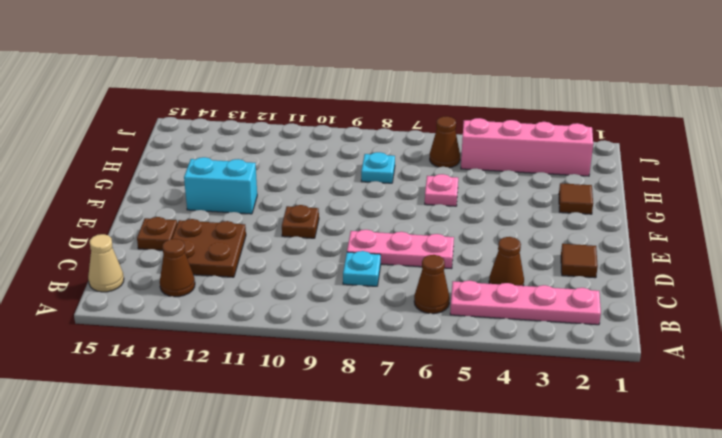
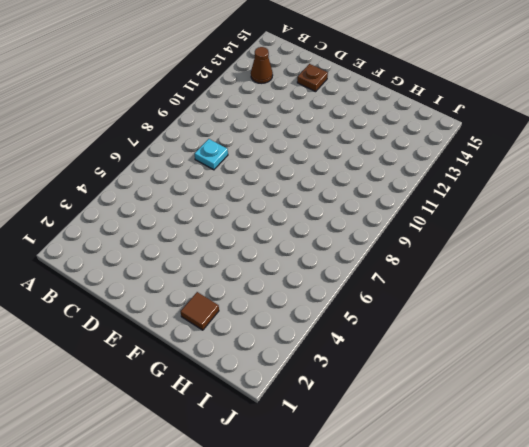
none -> pink 1x4 plate [450,281,601,325]
none -> brown 1x1 cone [414,255,450,314]
none -> tan 1x1 cone [88,234,124,292]

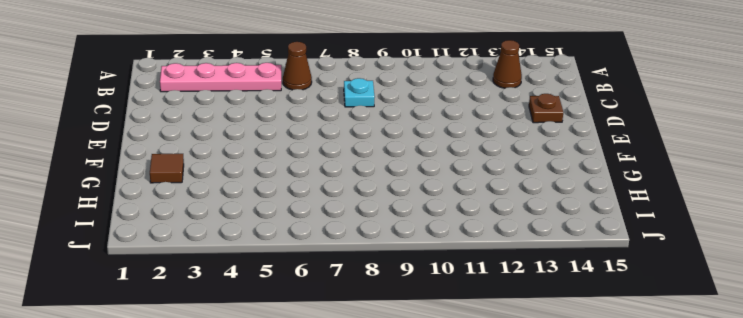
none -> tan 1x1 cone [88,234,124,292]
none -> brown 1x1 cone [489,237,524,286]
none -> brown 2x2 plate [172,219,246,277]

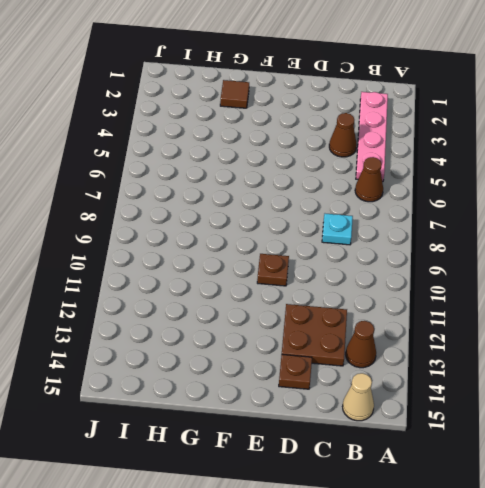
none -> brown 1x1 tile [561,244,598,278]
none -> pink 1x3 plate [347,230,454,269]
none -> cyan 1x2 brick [184,157,257,214]

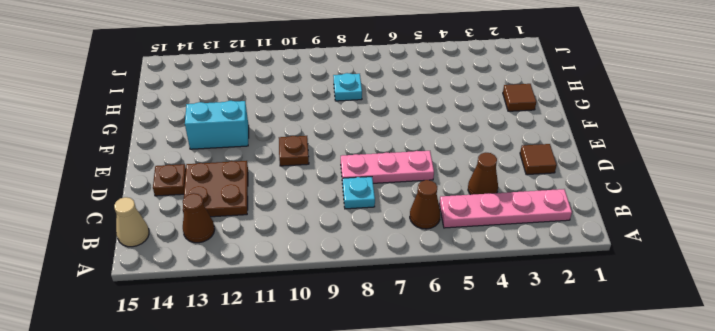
none -> pink 1x1 plate [425,174,458,206]
none -> pink 1x4 brick [461,118,593,176]
none -> brown 1x1 cone [430,116,460,168]

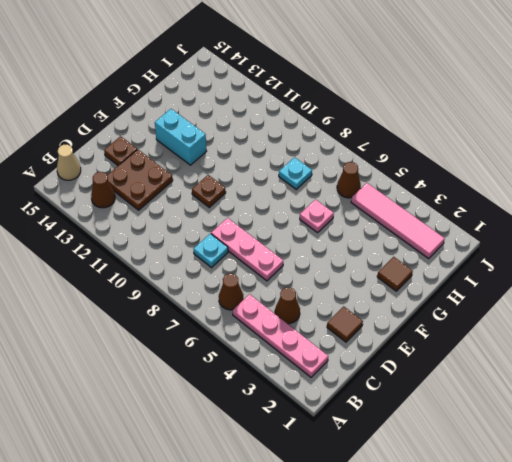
pink 1x4 tile [351,183,445,258] -> pink 1x4 brick [461,118,593,176]

